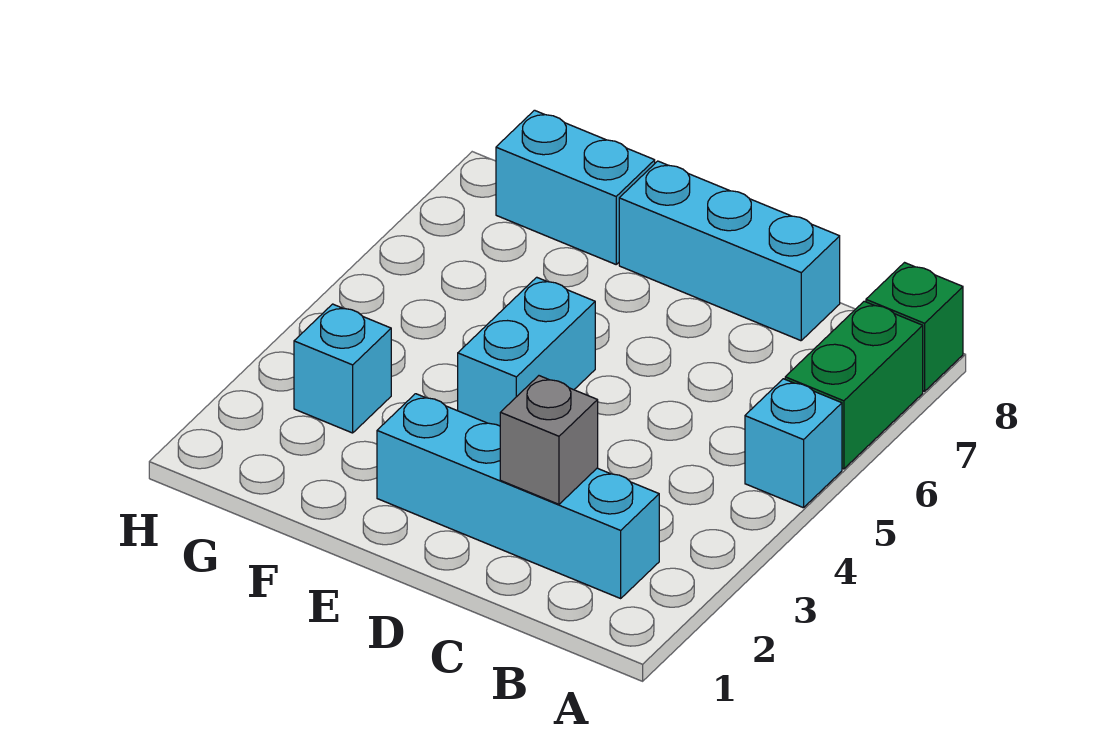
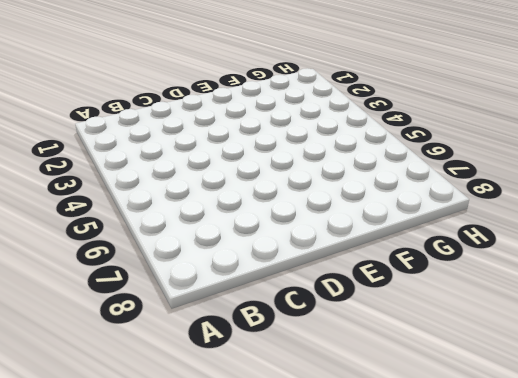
none -> cyan 1x1 brick [745,379,842,508]
none -> green 1x2 brick [785,301,923,469]

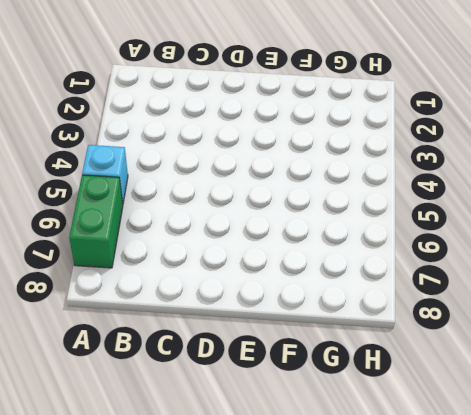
none -> green 1x1 brick [866,263,963,391]
none -> cyan 1x4 brick [377,394,659,598]

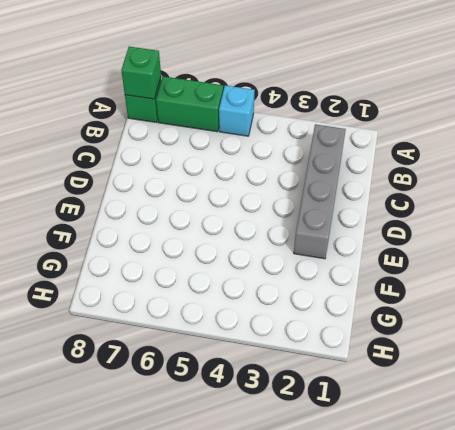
green 1x1 brick [121,47,161,99] -> none
grey 1x4 brick [294,124,346,259] -> cyan 1x4 brick [377,394,659,598]
none -> cyan 1x3 brick [619,161,840,341]
none -> cyan 1x2 brick [458,277,595,426]

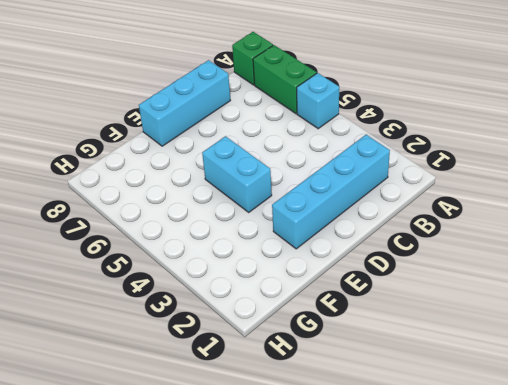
none -> cyan 1x2 brick [496,110,655,264]
none -> cyan 1x1 brick [294,304,391,433]

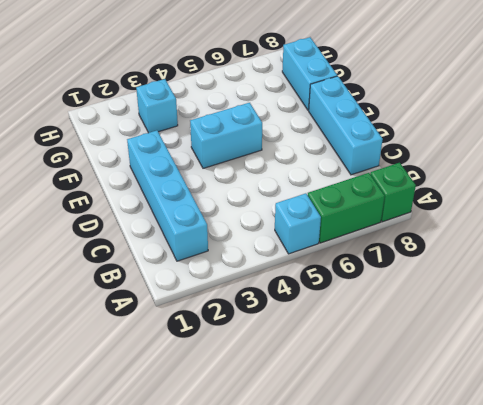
none -> grey 1x1 brick [500,376,598,504]

